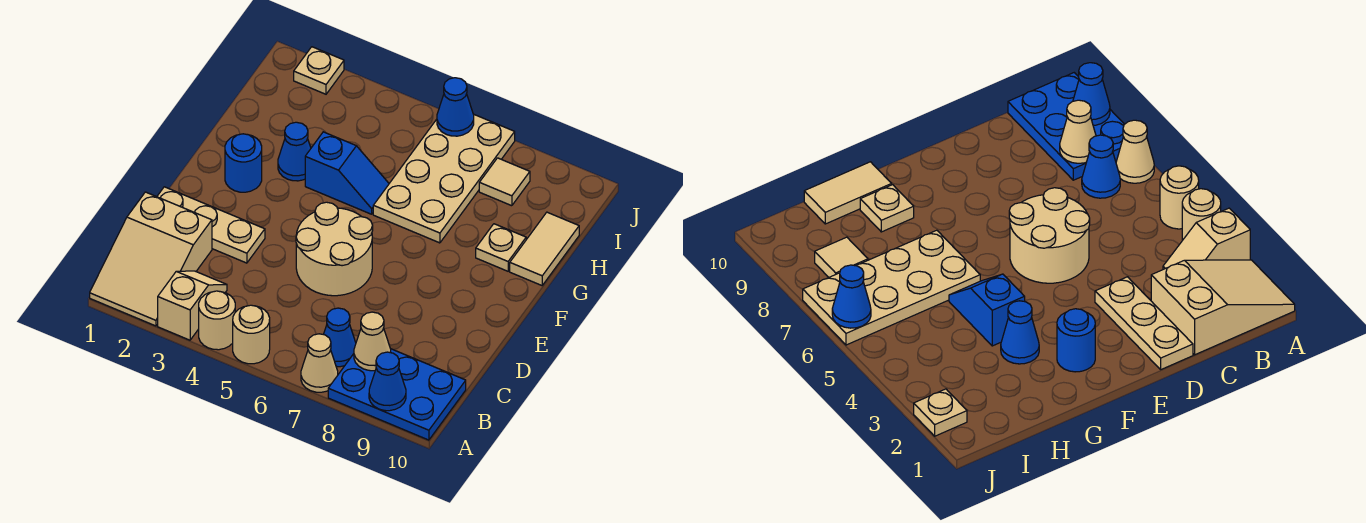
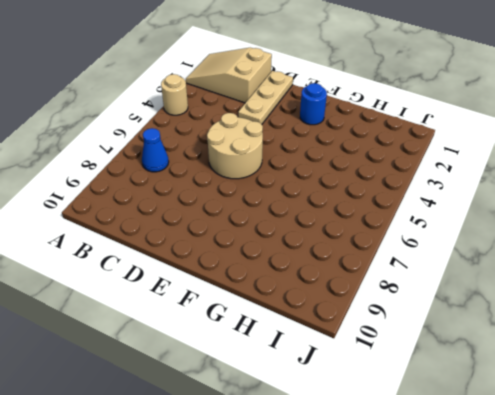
none -> tan 1x2 slope [158,271,227,340]
none -> tan 1x1 round brick [233,305,270,364]
none -> tan 1x1 cone [301,334,338,392]

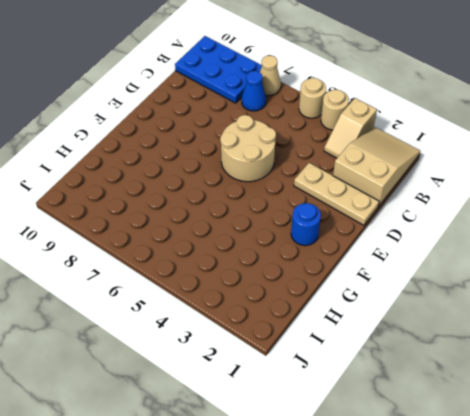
none -> blue 1x1 cone [278,122,311,181]
none -> blue 1x2 slope [305,132,389,214]
none -> tan 2x4 plate [373,115,515,243]

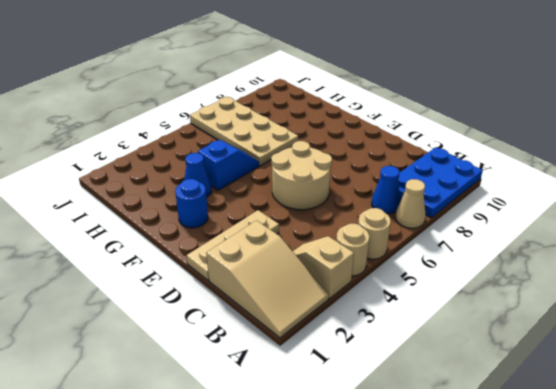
none -> tan 1x1 plate [476,224,526,271]
none -> tan 1x2 tile [510,212,579,285]
none -> tan 1x1 tile [479,158,530,206]

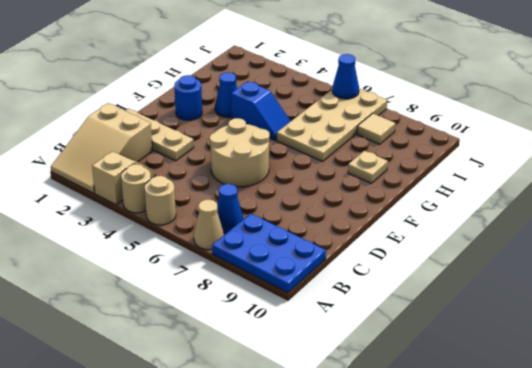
none -> tan 1x2 tile [510,212,579,285]
none -> tan 1x1 plate [294,47,344,94]
none -> blue 1x1 cone [369,352,406,411]

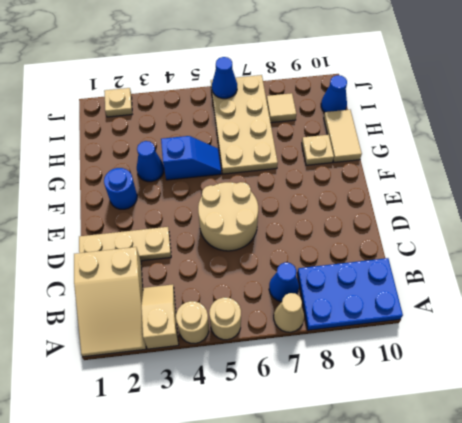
blue 1x1 cone [321,75,347,112] -> blue 1x1 cone moved to [369,352,406,411]
none -> tan 1x1 cone [354,312,391,371]

